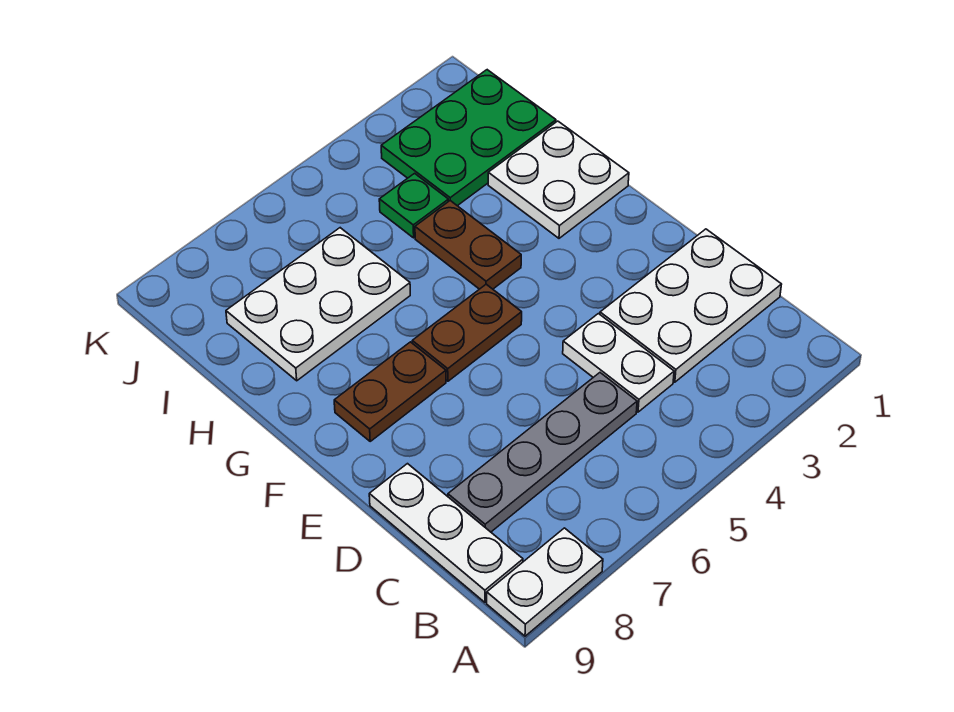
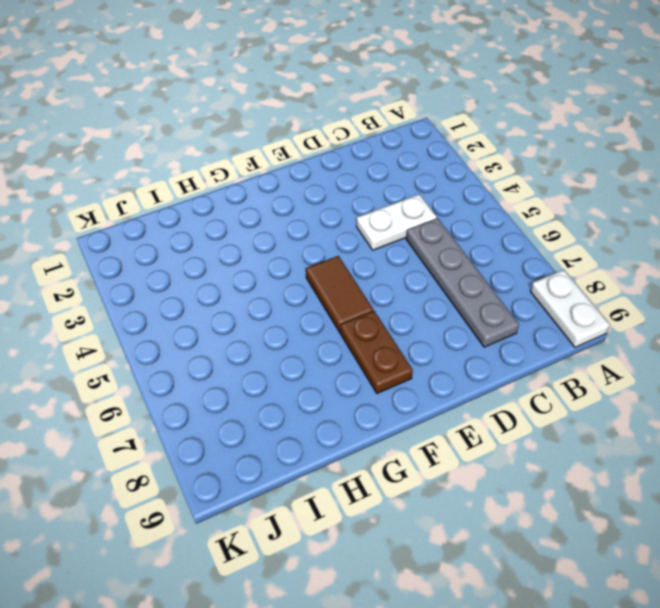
brown 1x2 tile [306,256,373,332] -> brown 1x2 plate [412,284,522,381]
none -> white 1x3 plate [369,464,523,602]
none -> white 2x3 plate [600,229,782,382]
none -> white 2x2 plate [488,121,629,238]

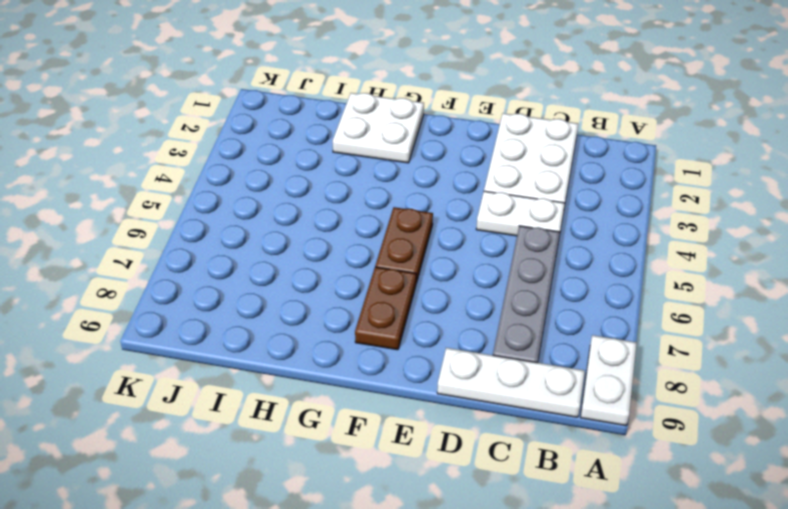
none -> brown 1x2 plate [415,201,521,289]
none -> white 2x3 plate [226,228,410,381]
none -> green 2x3 plate [381,70,556,206]

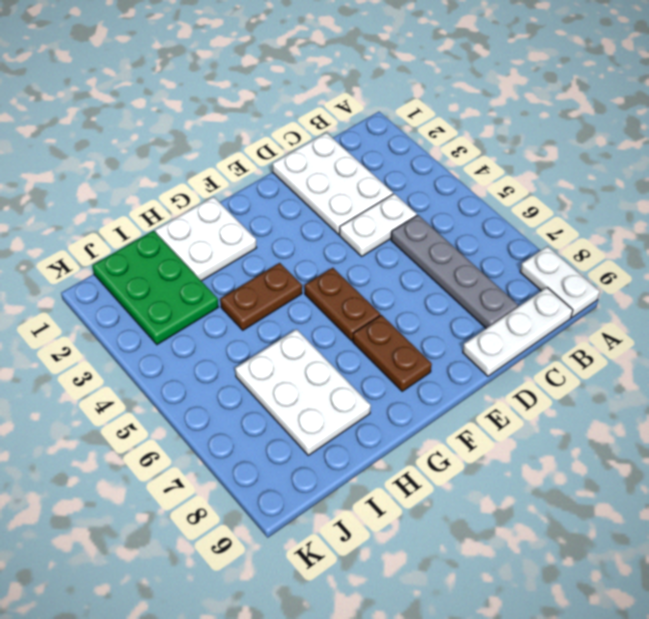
none -> green 1x1 plate [379,173,448,238]

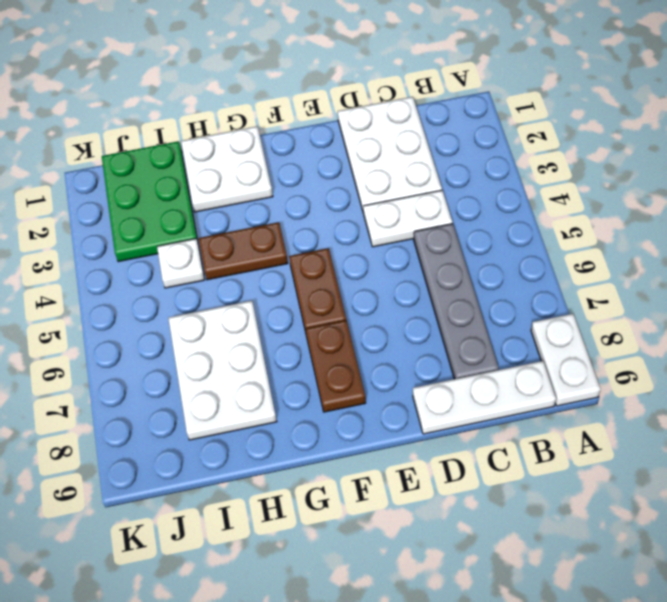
white 1x1 plate [157,238,205,288] -> green 1x1 plate [379,173,448,238]

